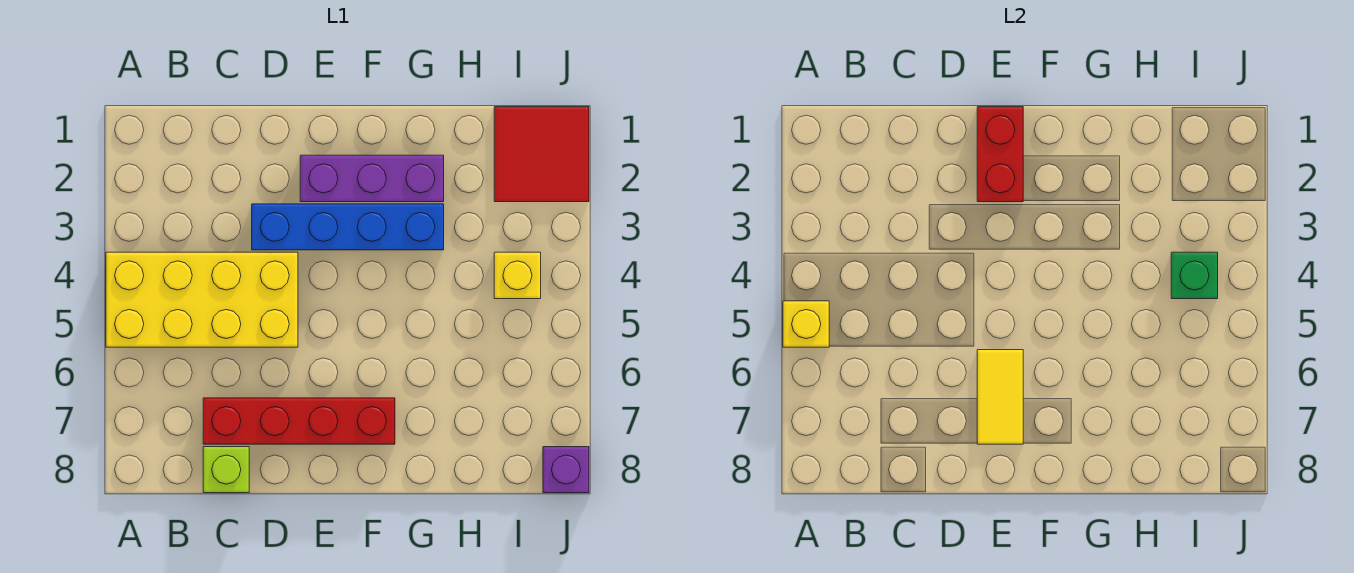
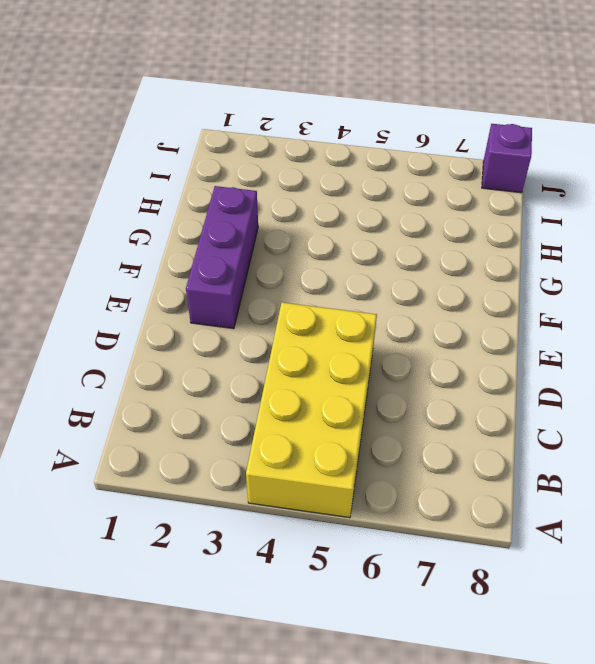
none -> red 1x4 brick [203,398,395,444]
none -> lime 1x1 brick [203,447,249,493]
none -> blue 1x4 brick [252,204,444,250]

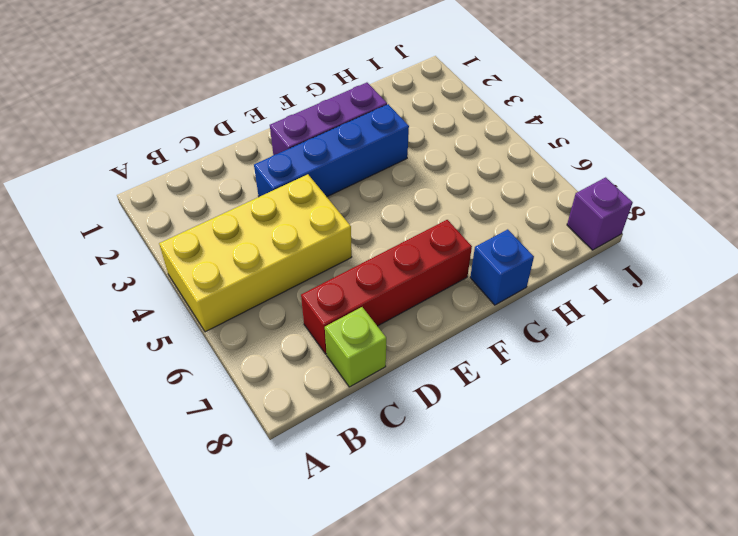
blue 1x1 brick [470,229,534,305] -> none
none -> red 2x2 tile [494,107,589,202]
none -> yellow 1x1 brick [494,252,541,299]
none -> yellow 1x1 brick [783,301,829,347]

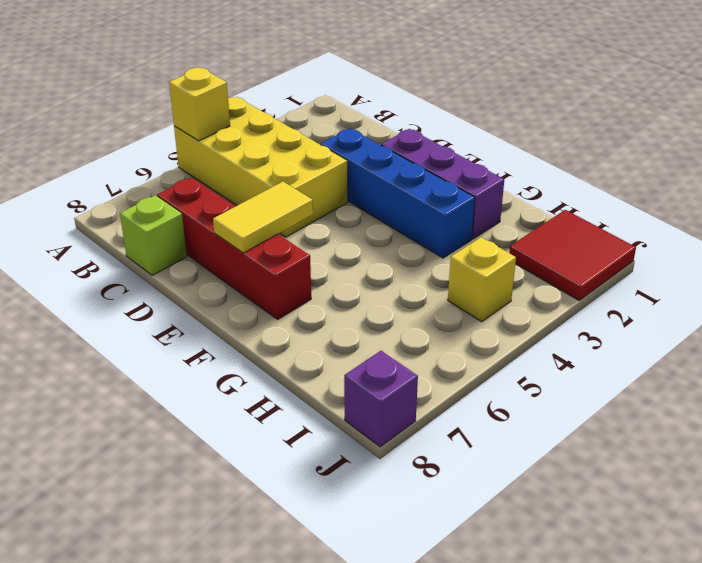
none -> red 1x2 brick [977,107,1023,202]
none -> green 1x1 brick [1171,252,1218,299]

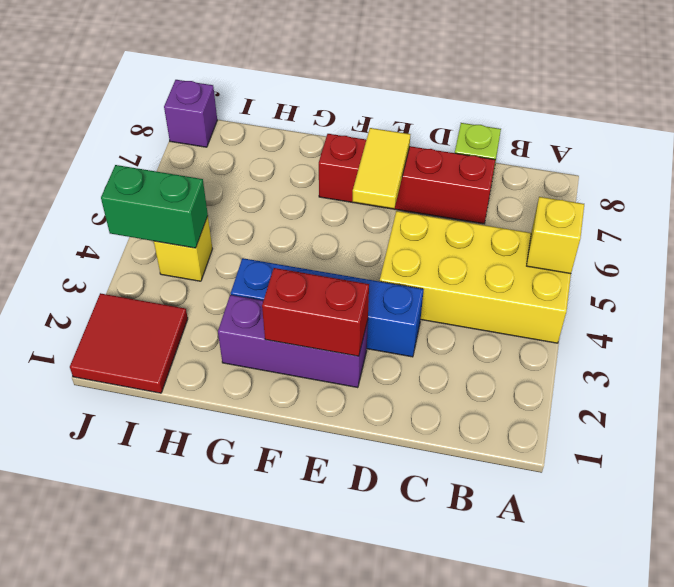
red 1x2 brick [262,268,369,356] -> red 1x2 brick turned to [977,107,1023,202]
green 1x2 brick [101,165,208,248] -> green 1x1 brick [1171,252,1218,299]

